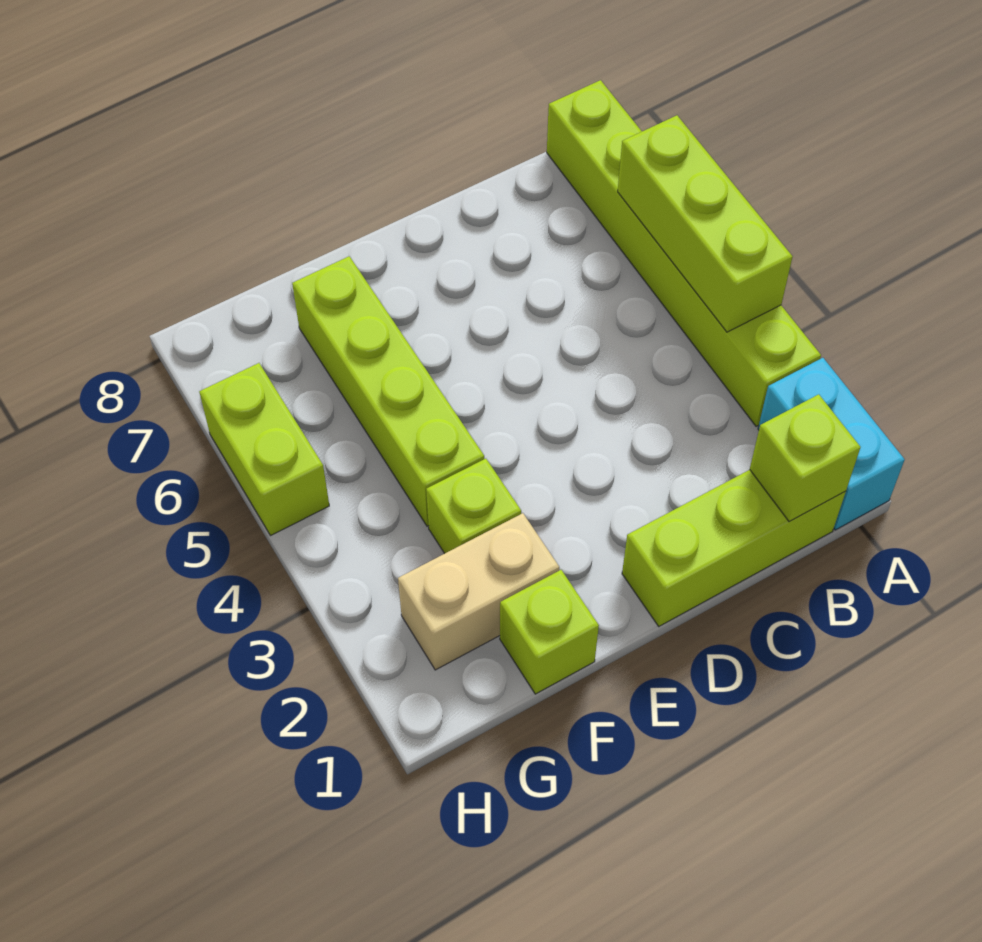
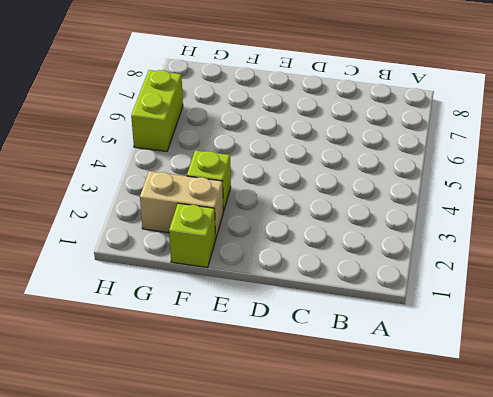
none -> cyan 1x2 brick [758,358,905,530]
none -> lime 1x6 brick [547,80,821,426]

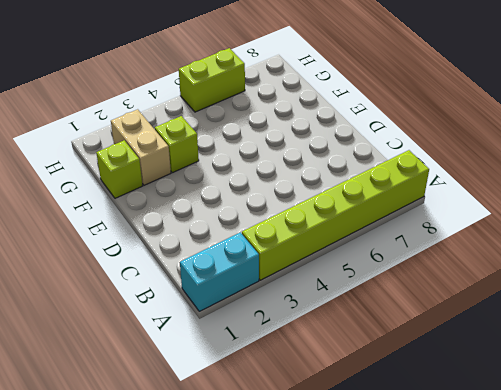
none -> lime 1x3 brick [622,470,846,626]
none -> lime 1x4 brick [292,256,484,526]

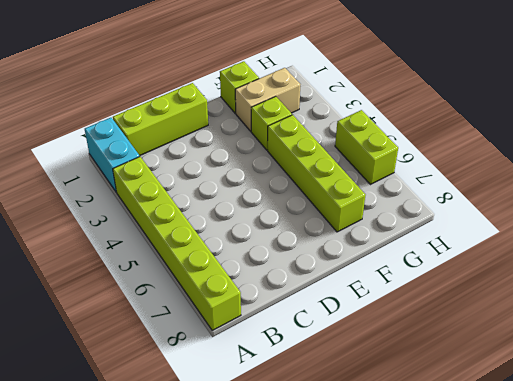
none -> lime 1x3 brick [618,115,793,332]
none -> lime 1x1 brick [750,394,860,522]

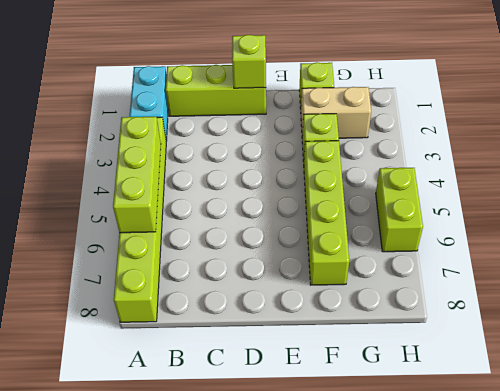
lime 1x1 brick [232,35,266,88] -> lime 1x1 brick moved to [750,394,860,522]

